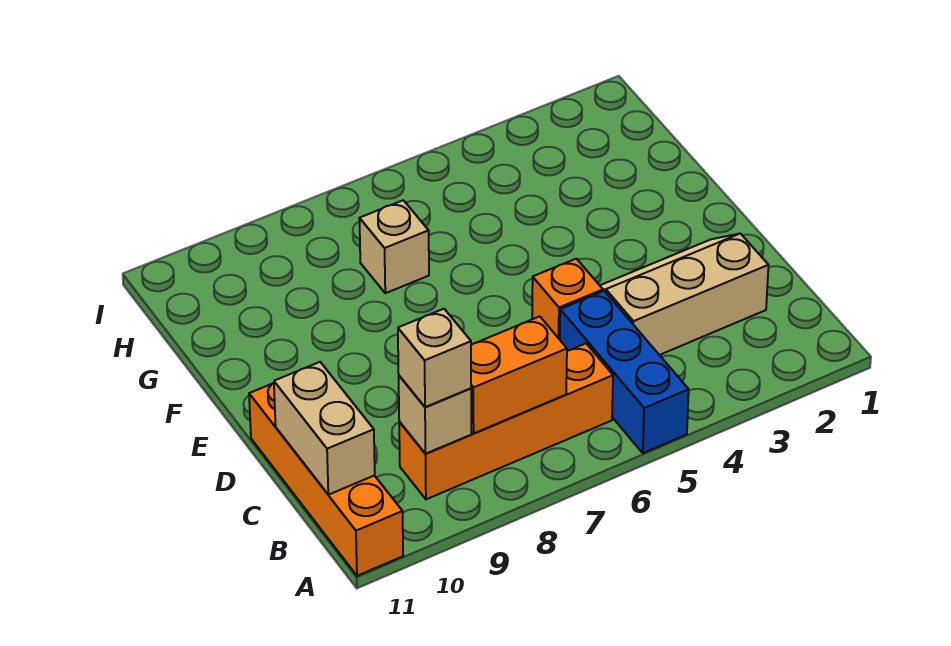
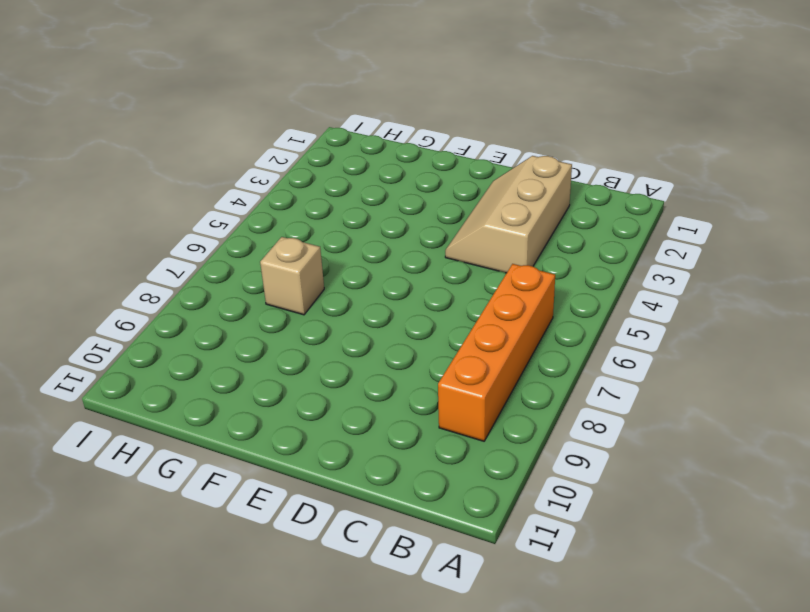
none -> blue 1x3 brick [560,291,689,453]
none -> orange 1x4 brick [249,383,403,576]

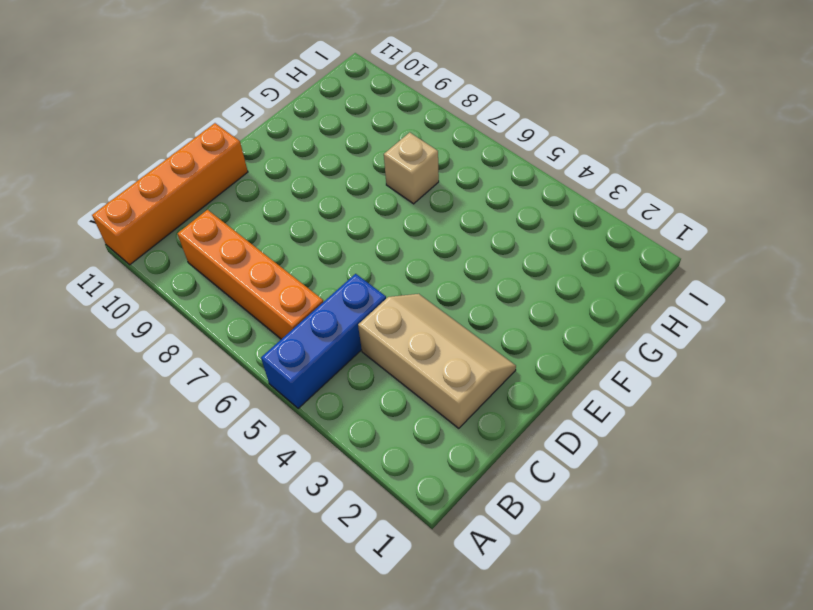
none -> orange 1x1 brick [532,259,603,340]
none -> orange 1x2 brick [471,316,567,433]

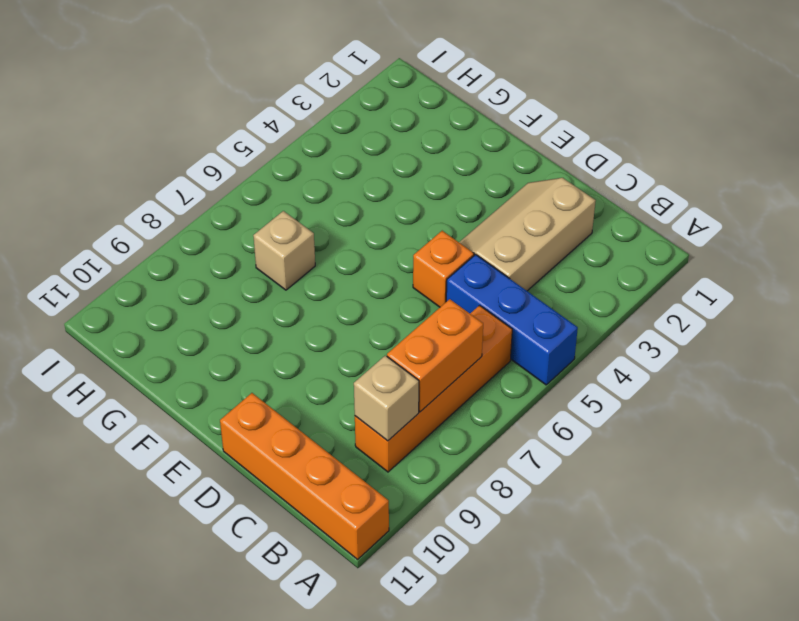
none -> tan 1x2 brick [274,362,375,495]
none -> tan 1x1 brick [398,309,471,407]

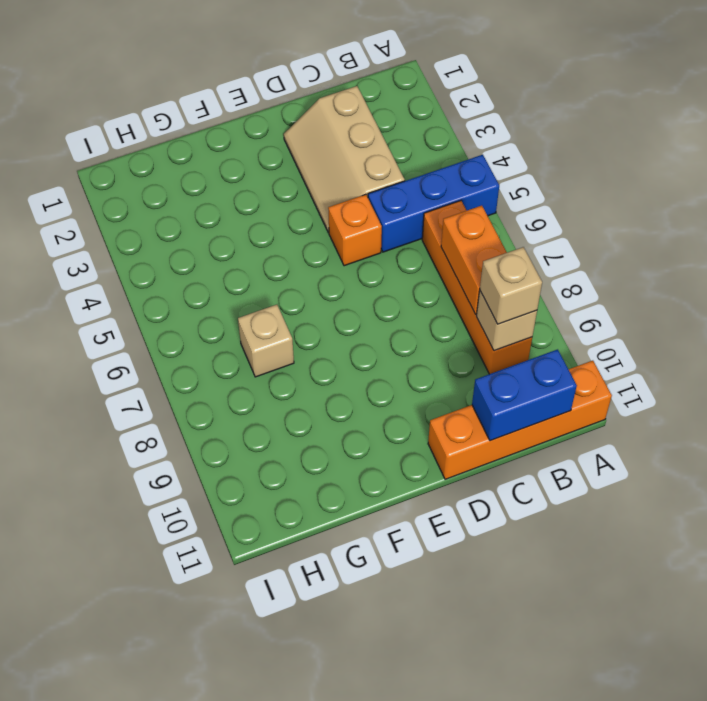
blue 1x2 brick [472,349,577,441] -> tan 1x2 brick [274,362,375,495]

